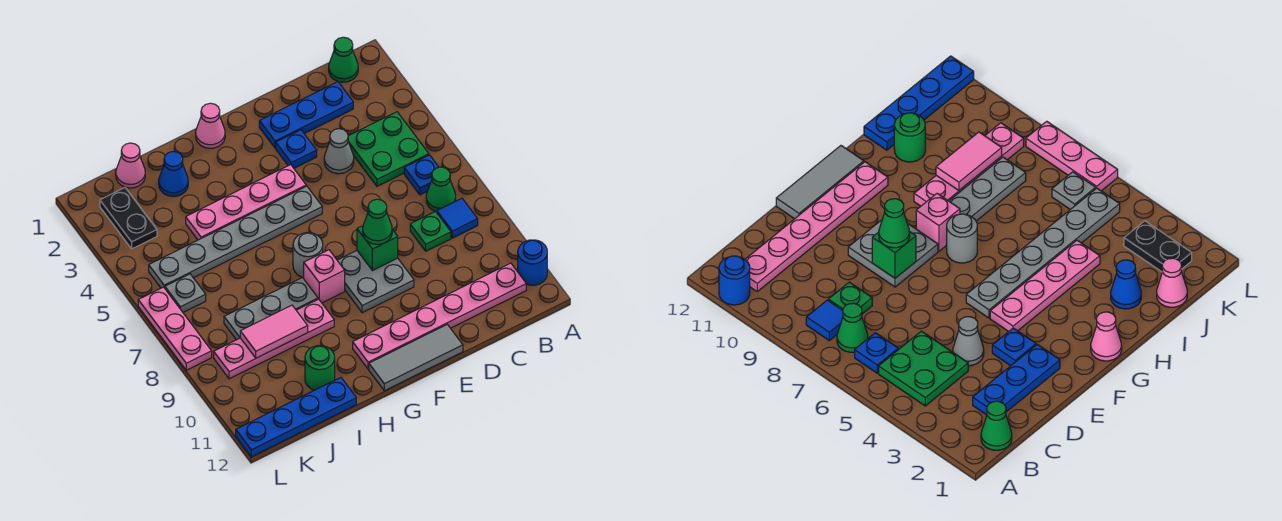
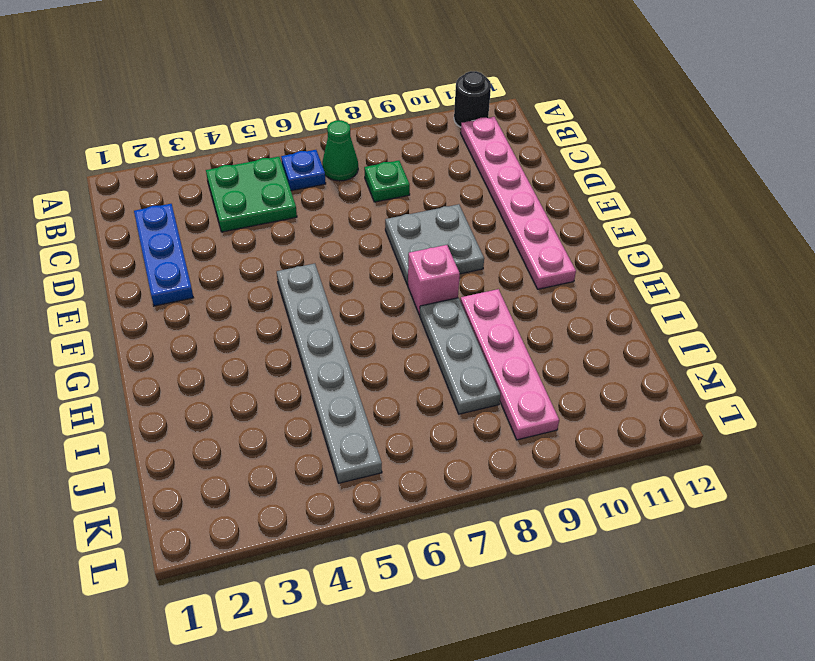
black 1x1 round brick [454,71,491,127] -> blue 1x1 round brick [518,240,547,285]
none -> green 1x1 cone [329,37,358,82]
none -> blue 1x1 tile [437,198,478,238]
none -> grey 1x1 cone [324,129,354,174]
none -> blue 1x1 plate [276,130,317,168]

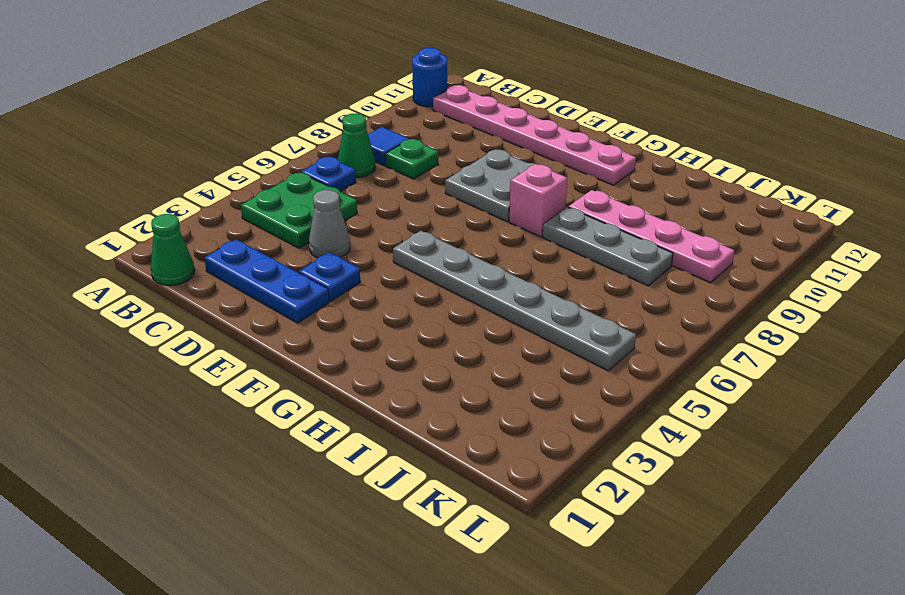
none -> grey 1x3 tile [369,325,463,391]
none -> pink 1x4 plate [186,165,306,240]
none -> pink 1x1 cone [196,103,225,148]
none -> grey 1x1 round brick [293,233,323,278]

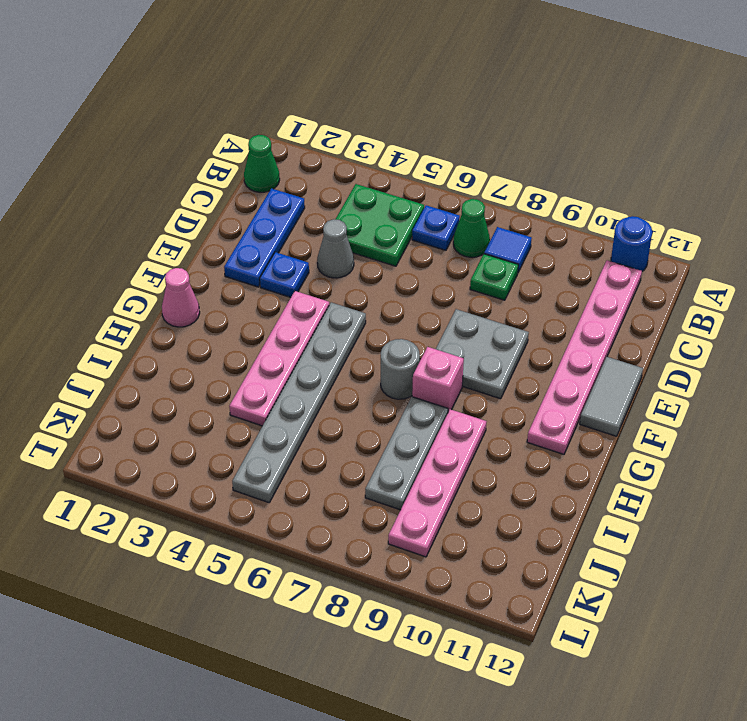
grey 1x2 tile [580,357,643,436] -> grey 1x3 tile [369,325,463,391]
none -> blue 1x1 cone [159,151,188,196]
none -> green 1x1 round brick [305,346,335,390]
none -> blue 1x4 plate [236,377,356,457]
none -> pink 1x1 cone [116,143,145,188]

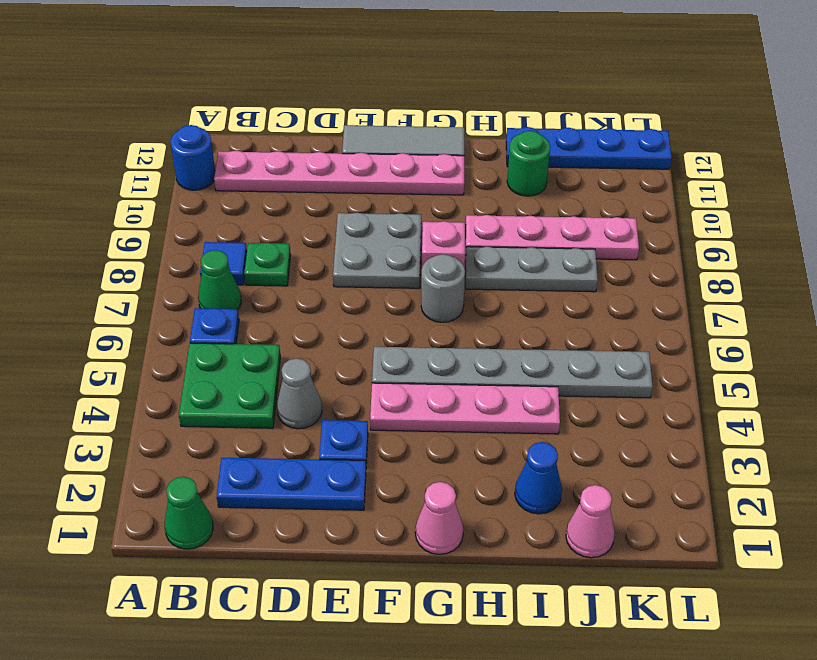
none -> black 1x2 plate [100,188,157,249]
none -> grey 1x1 plate [165,274,206,312]
none -> pink 1x3 plate [138,287,212,370]
none -> green 1x1 brick [357,226,398,271]

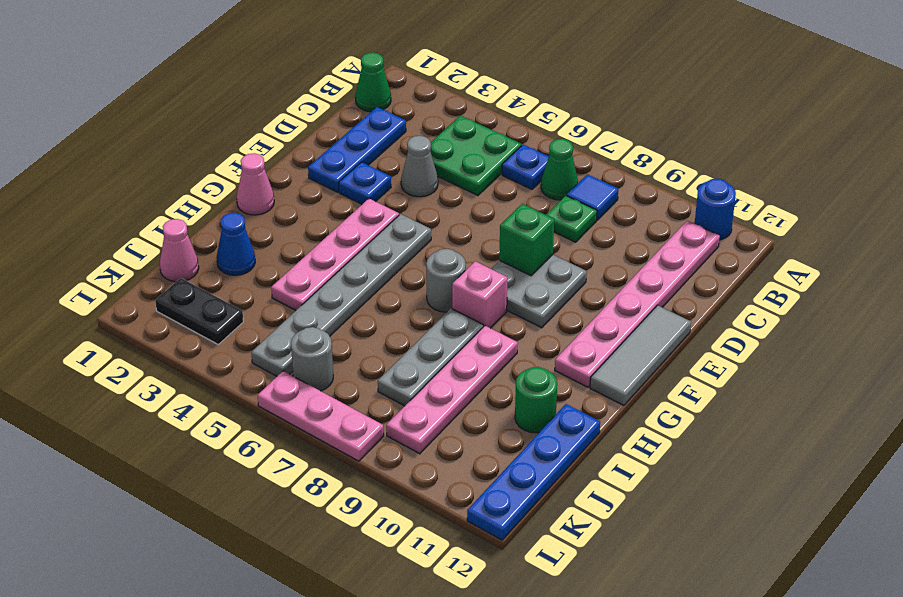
grey 1x1 round brick [291,327,333,391] -> grey 1x1 plate [165,274,206,312]
none -> pink 1x2 tile [240,305,308,358]
none -> green 1x1 cone [363,199,392,244]

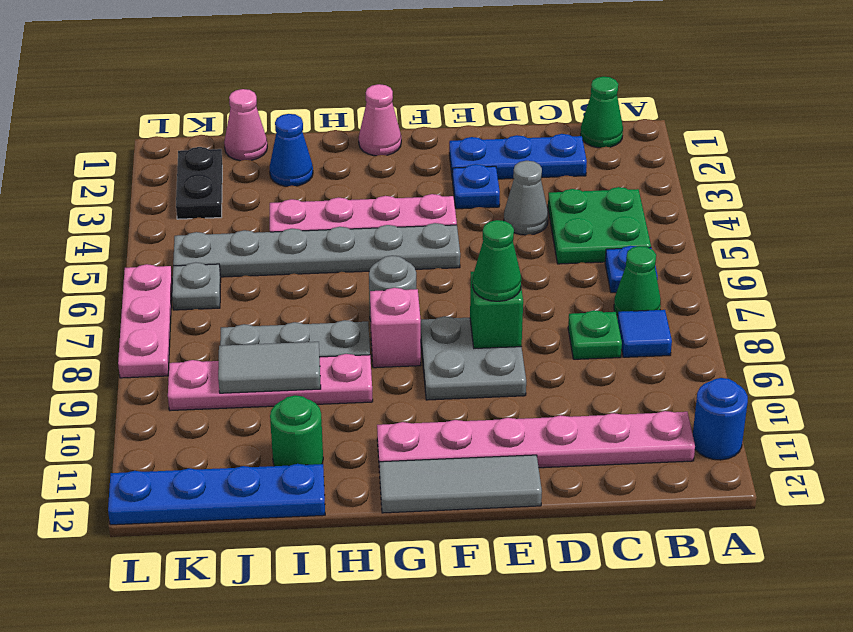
grey 1x2 tile [218,342,321,393] -> pink 1x2 tile [240,305,308,358]

